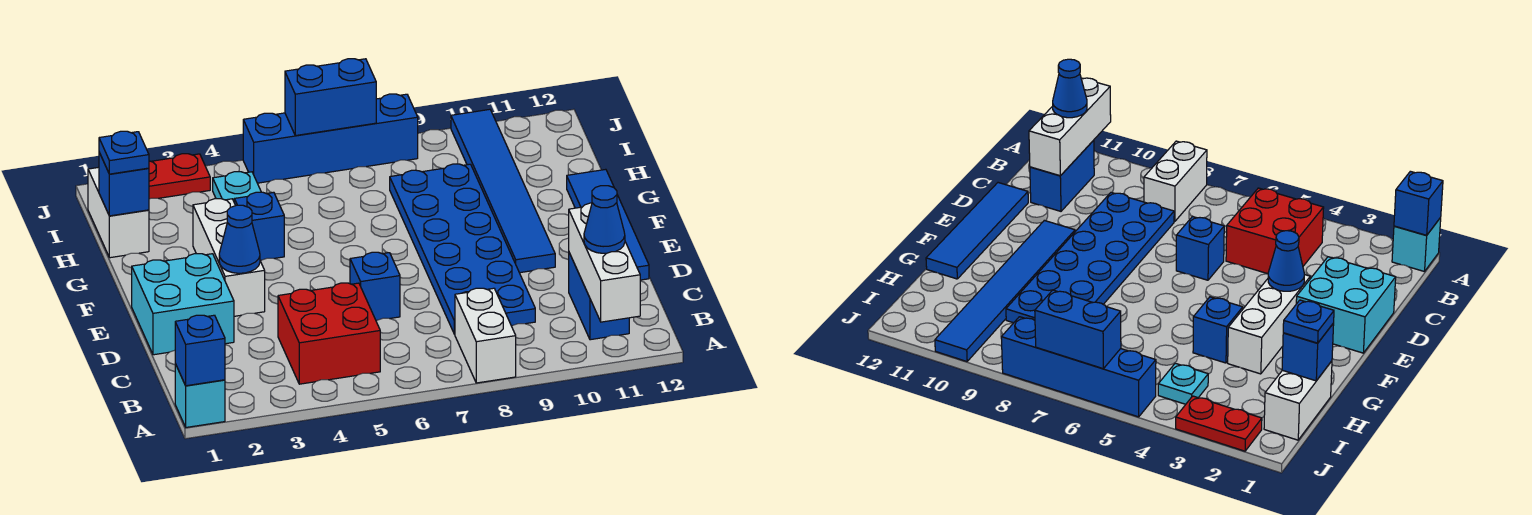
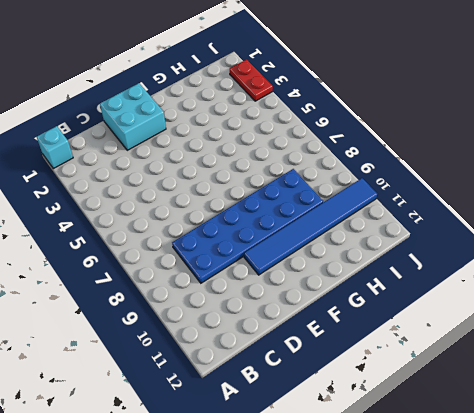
none -> white 1x2 brick [455,288,516,383]
none -> red 2x2 brick [278,283,380,384]
none -> blue 1x2 brick [569,253,629,340]

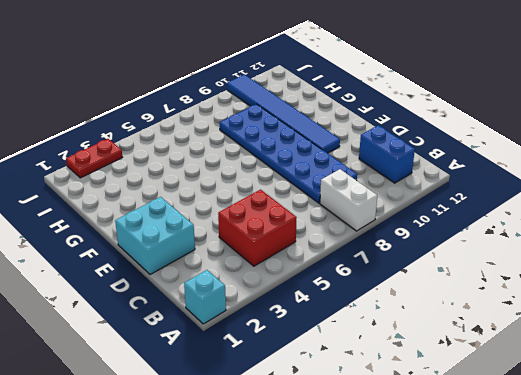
none -> blue 1x1 brick [350,252,400,321]
none -> blue 1x4 tile [567,169,649,280]
none -> white 1x3 brick [193,199,265,316]

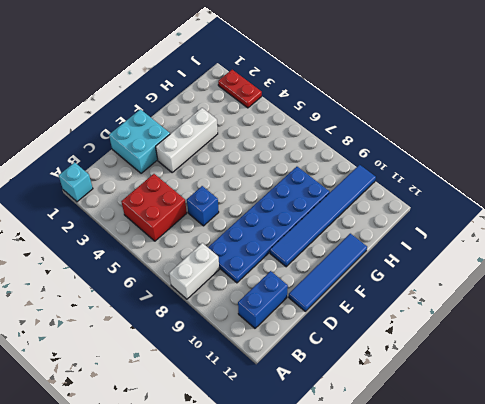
none -> blue 1x1 brick [234,192,284,261]
none -> white 1x2 brick [88,167,149,258]
none -> cyan 1x1 plate [213,172,261,201]

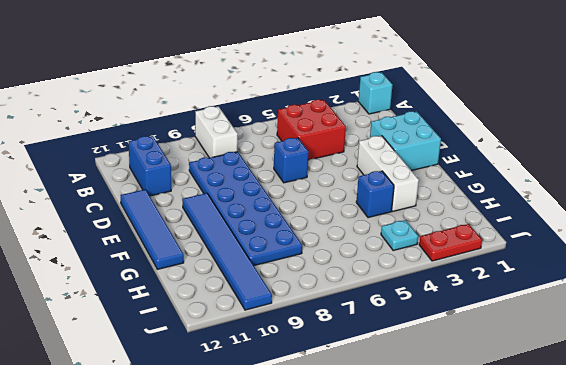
none -> white 1x2 brick [88,167,149,258]
none -> blue 1x4 brick [243,94,418,183]
none -> blue 1x1 brick [175,315,225,386]

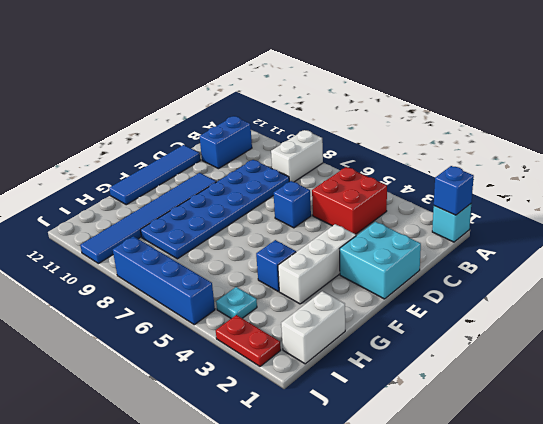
none -> white 1x3 brick [569,203,640,322]
none -> blue 1x1 cone [219,205,260,273]
none -> blue 1x1 brick [99,152,149,216]

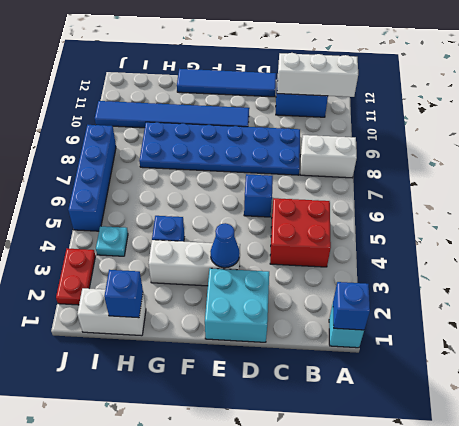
none -> blue 1x2 brick [285,59,376,136]
none -> blue 1x1 cone [584,186,625,253]
none -> blue 1x1 plate [99,131,149,174]

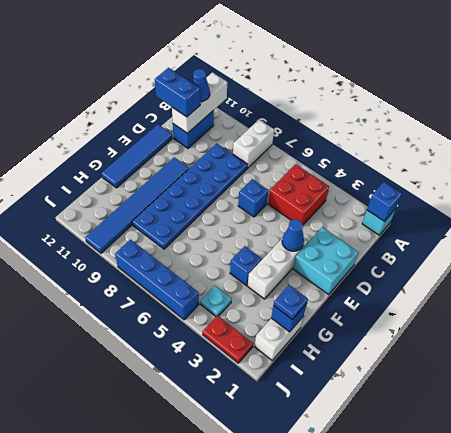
blue 1x2 brick [155,68,200,117] -> blue 1x2 brick moved to [285,59,376,136]

